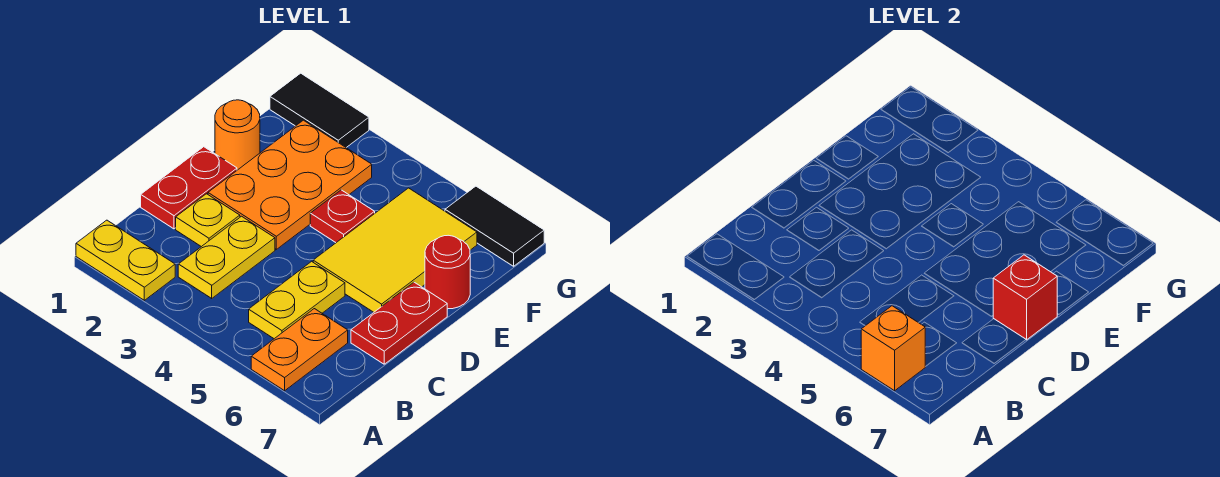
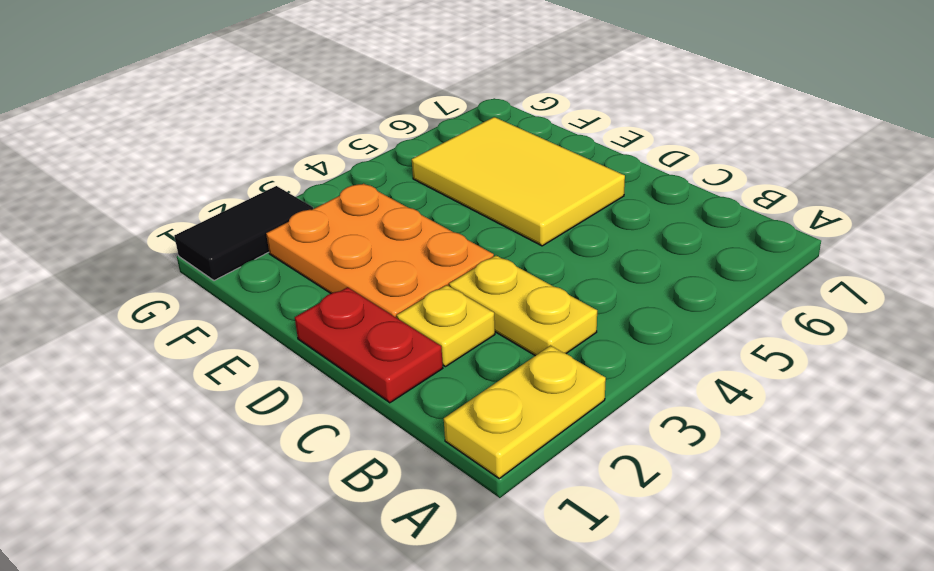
none -> orange 1x2 plate [251,309,348,391]
none -> yellow 1x2 plate [249,261,345,339]
none -> red 1x2 plate [351,282,447,364]

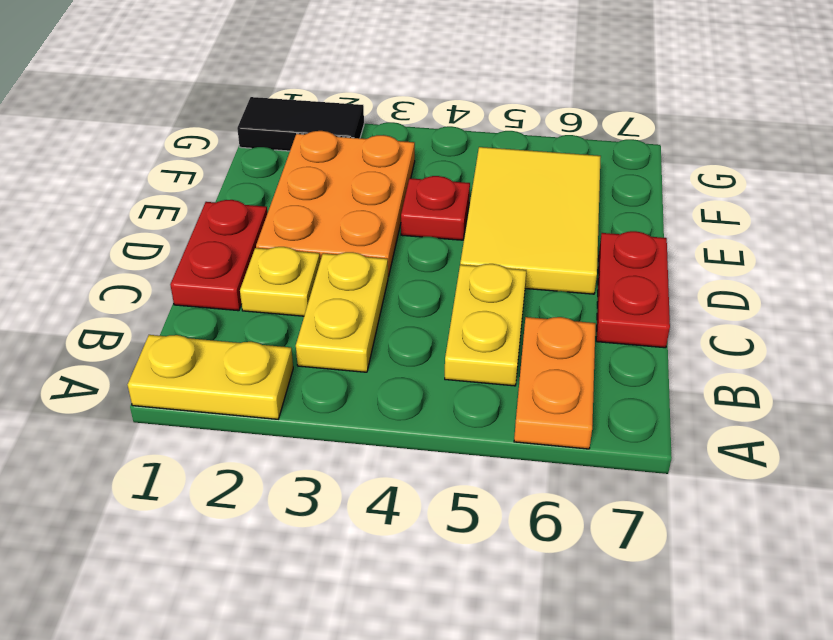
none -> orange 1x1 round brick [215,100,260,170]
none -> red 1x1 round brick [425,235,470,309]
none -> black 1x2 tile [445,186,544,266]

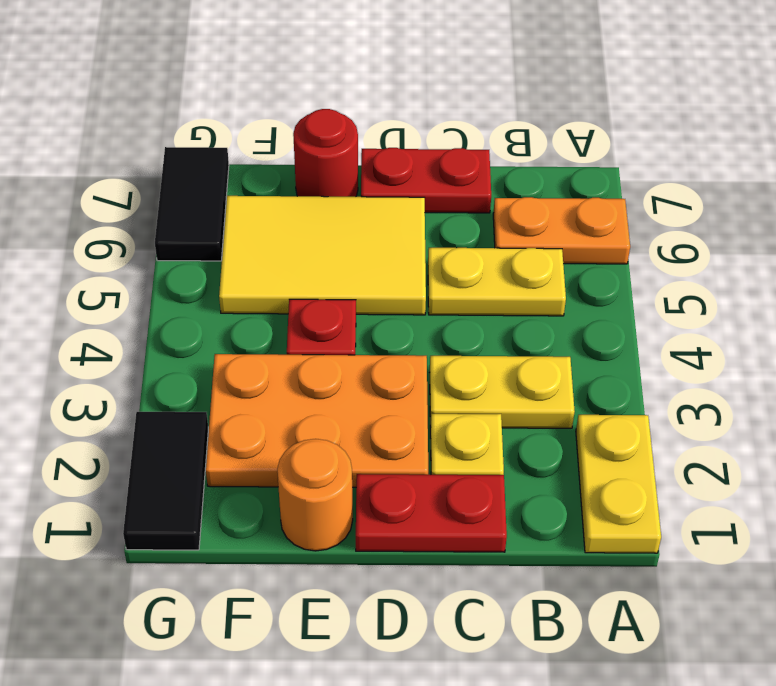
none -> orange 1x1 brick [861,306,926,391]
none -> red 1x1 brick [993,255,1057,340]

